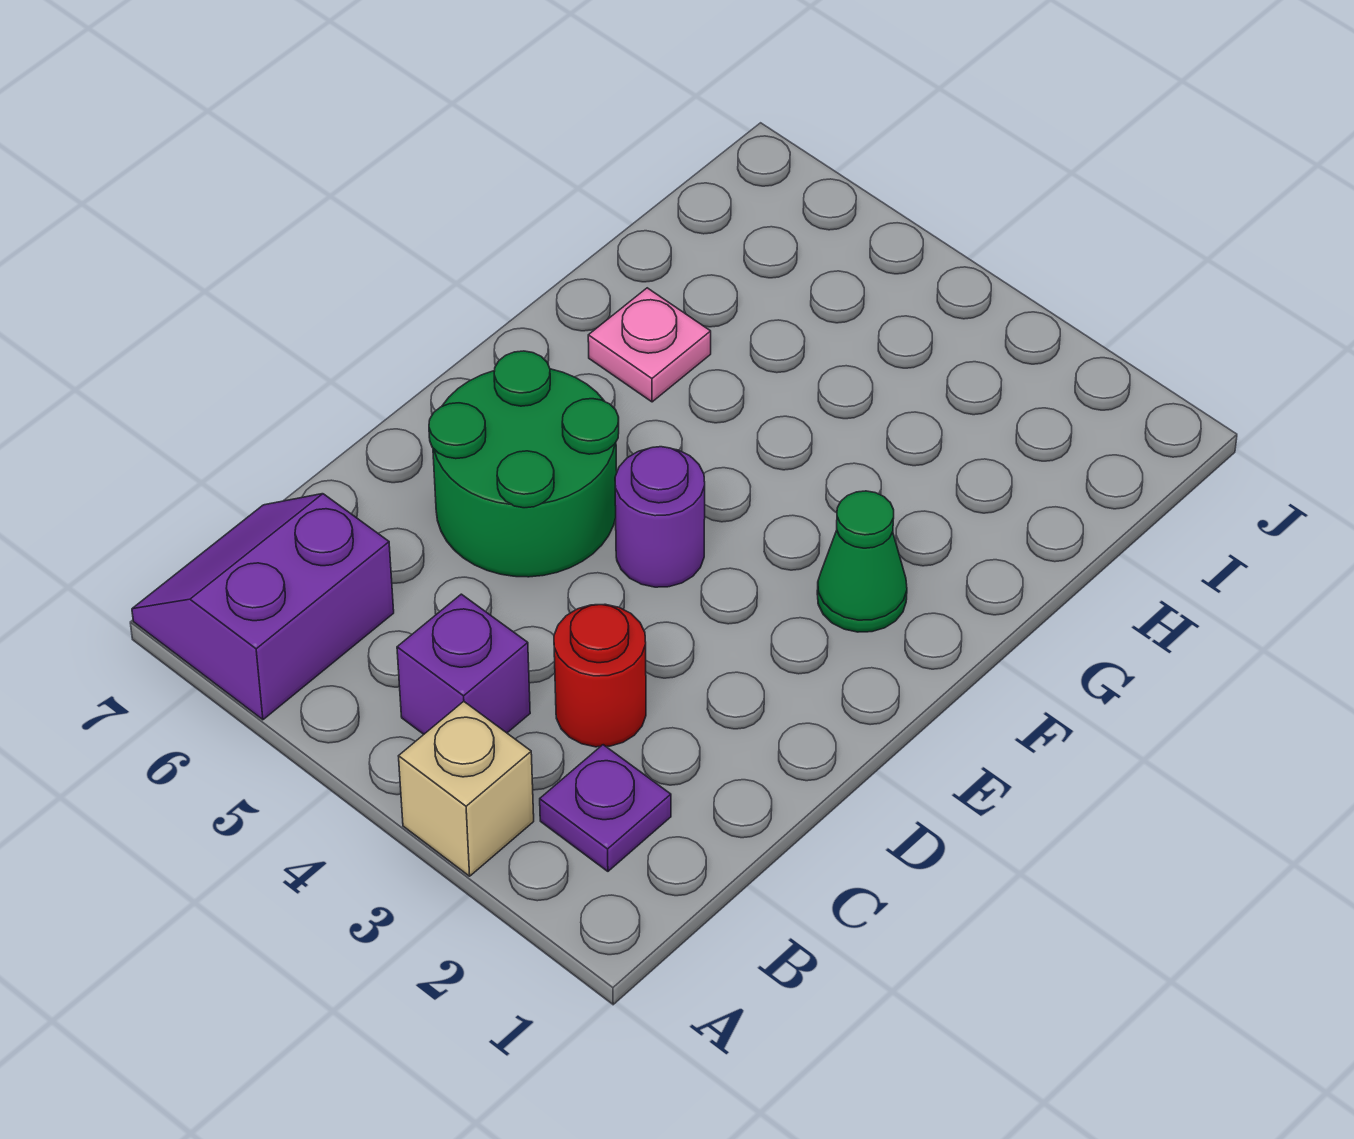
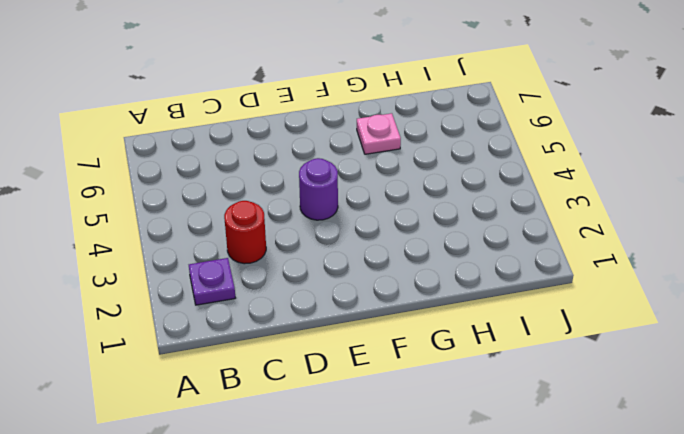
none -> tan 1x1 brick [399,701,534,876]
none -> purple 2x2 slope [132,494,394,720]

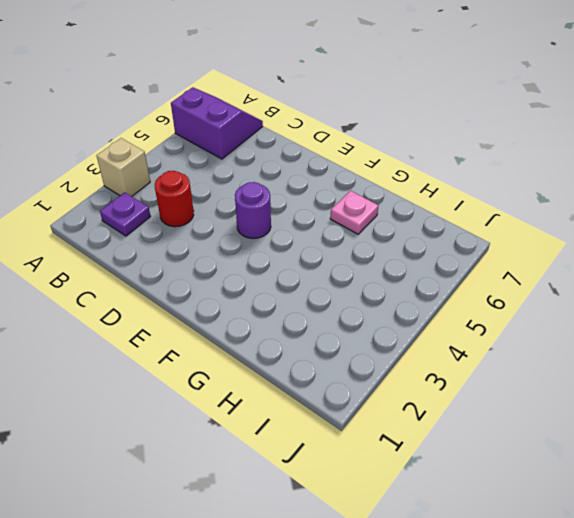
none -> purple 1x1 brick [397,594,530,734]
none -> green 2x2 round brick [429,351,619,577]

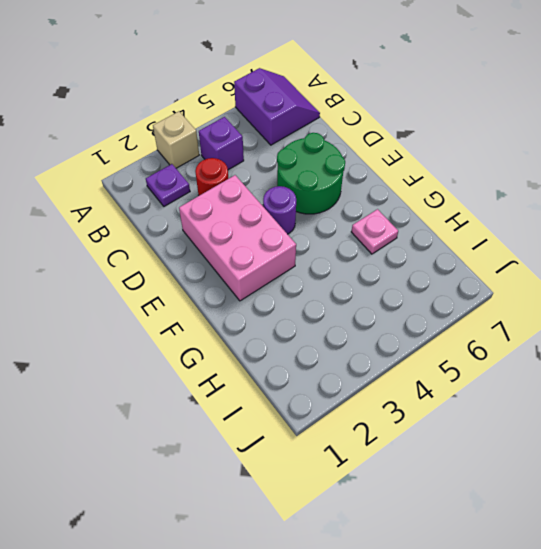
pink 2x3 brick [179,175,296,301] -> green 1x1 cone [817,491,907,632]

